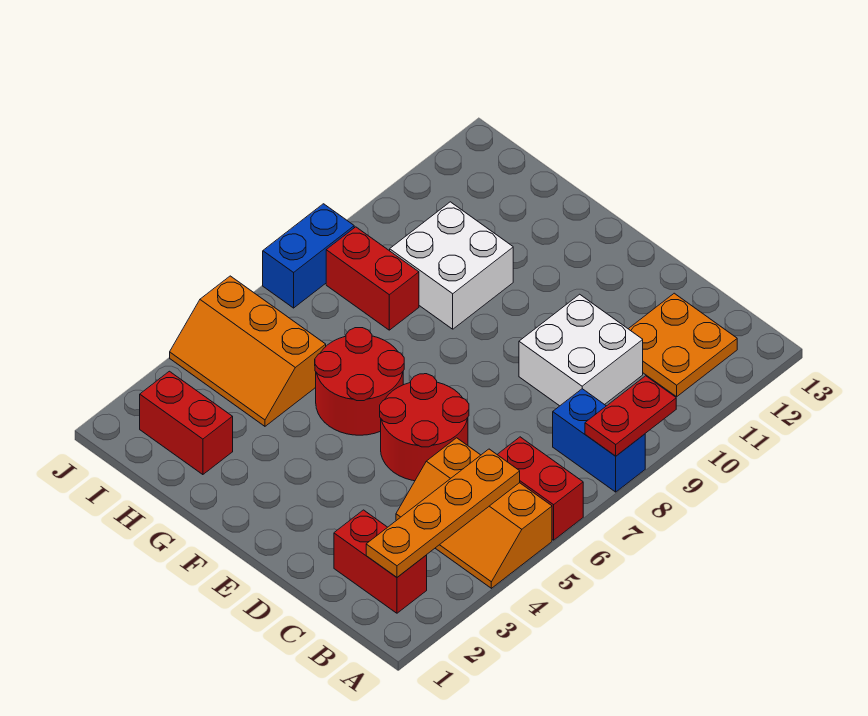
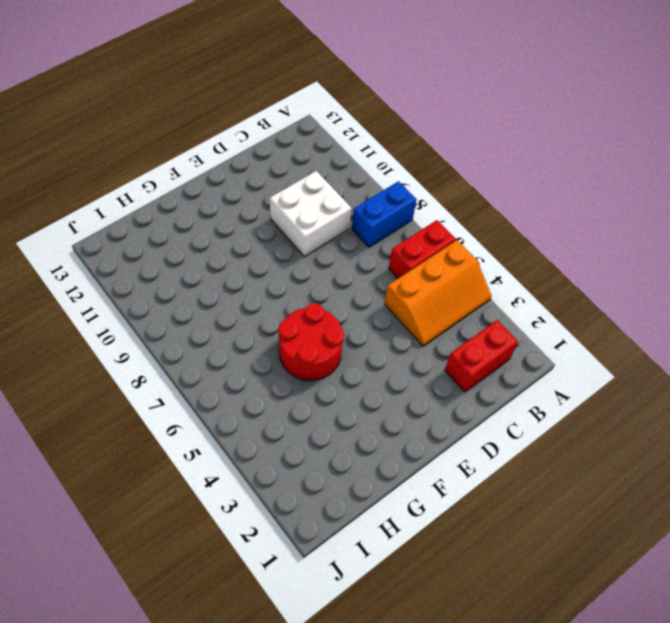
none -> orange 2x2 plate [629,293,737,397]
none -> red 2x2 round brick [380,374,469,481]
none -> white 2x2 brick [390,202,513,329]

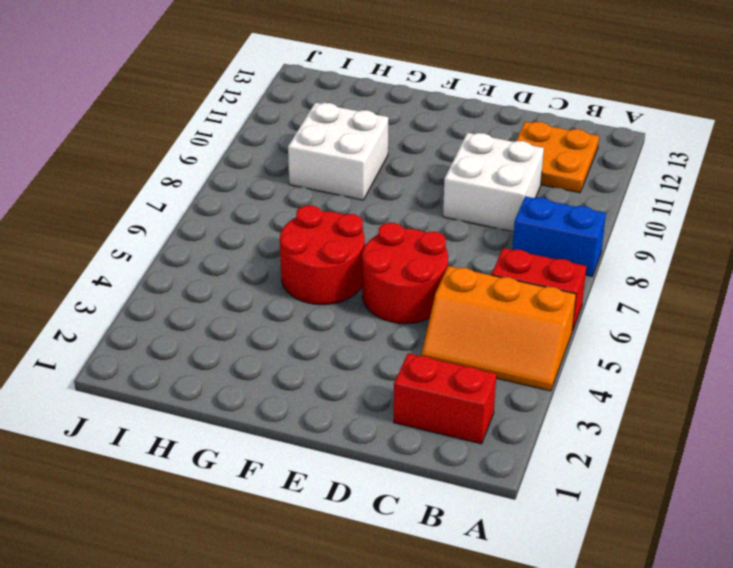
none -> red 1x2 brick [140,371,233,475]
none -> orange 2x3 slope [170,276,326,426]
none -> red 1x2 brick [326,227,419,330]

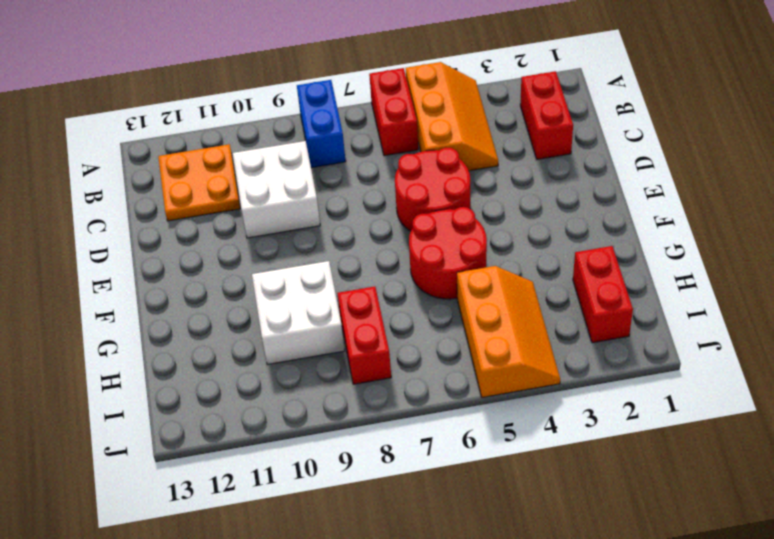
none -> blue 1x2 brick [263,204,354,308]
none -> red 1x2 plate [585,376,676,456]
none -> orange 1x4 plate [366,449,520,577]

